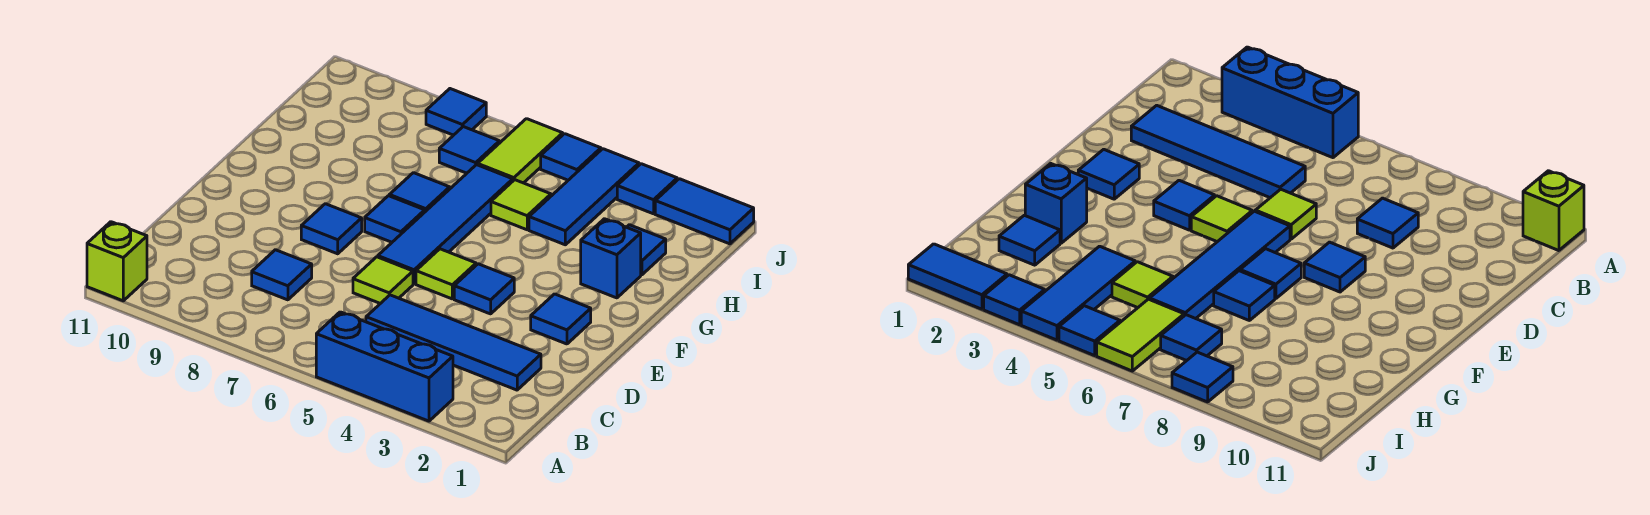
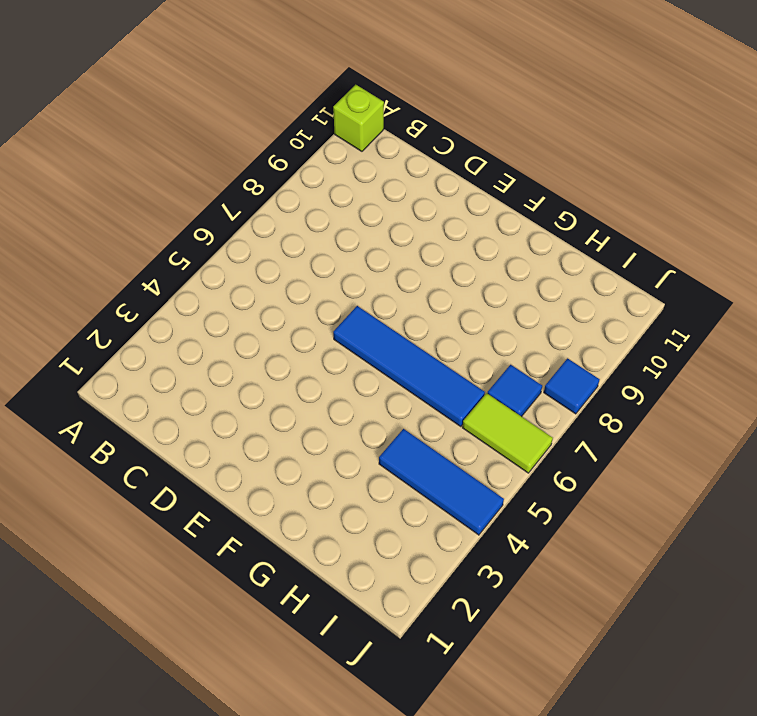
none -> blue 1x3 brick [316,312,453,421]
none -> blue 1x4 tile [366,295,541,390]
none -> blue 1x1 tile [252,250,312,300]

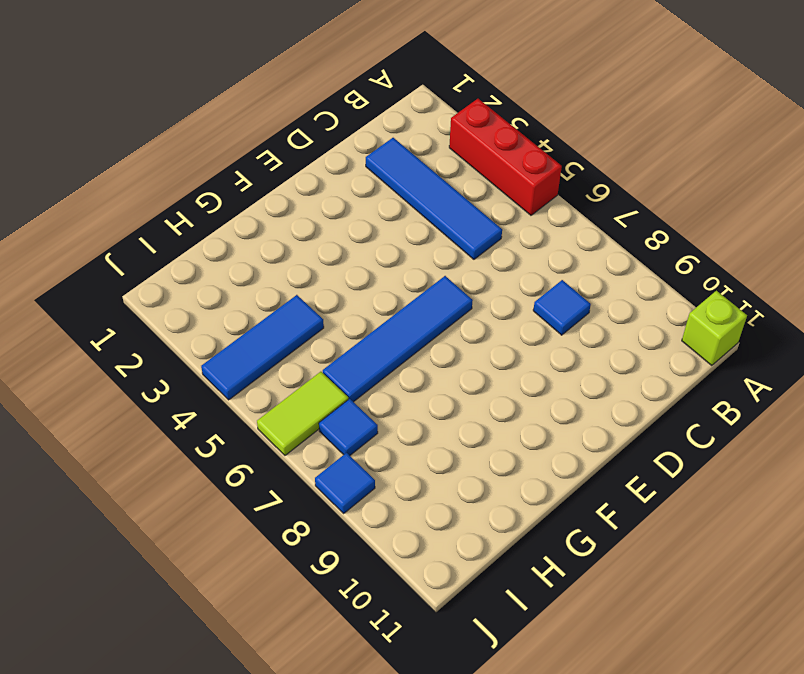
red 1x3 brick [449,99,562,215] -> blue 1x3 brick [316,312,453,421]
none -> lime 1x1 tile [353,257,413,304]
none -> blue 1x1 tile [531,294,591,344]
none -> blue 1x1 tile [454,264,514,314]

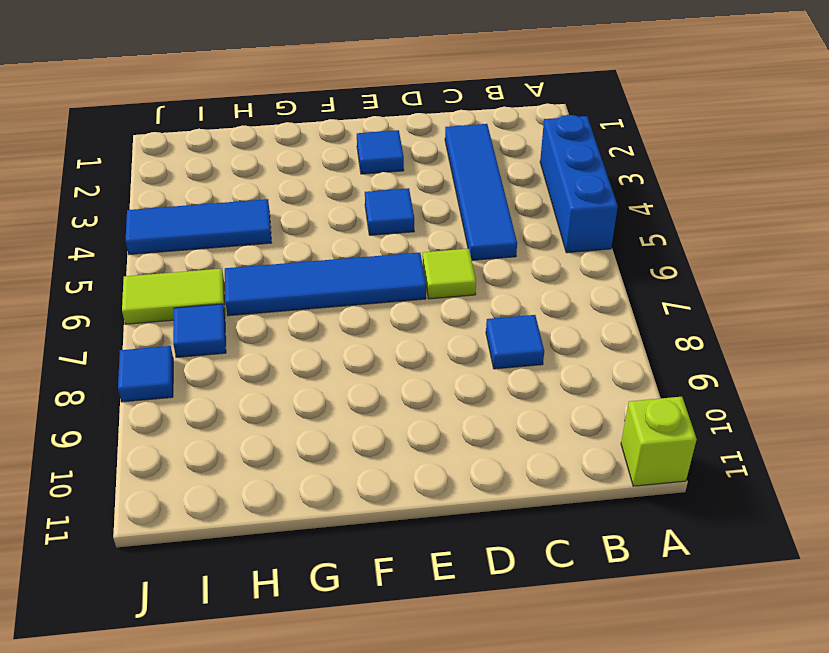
none -> lime 1x1 tile [416,249,476,299]
none -> blue 1x1 tile [301,204,362,254]
none -> blue 1x1 tile [365,196,425,242]

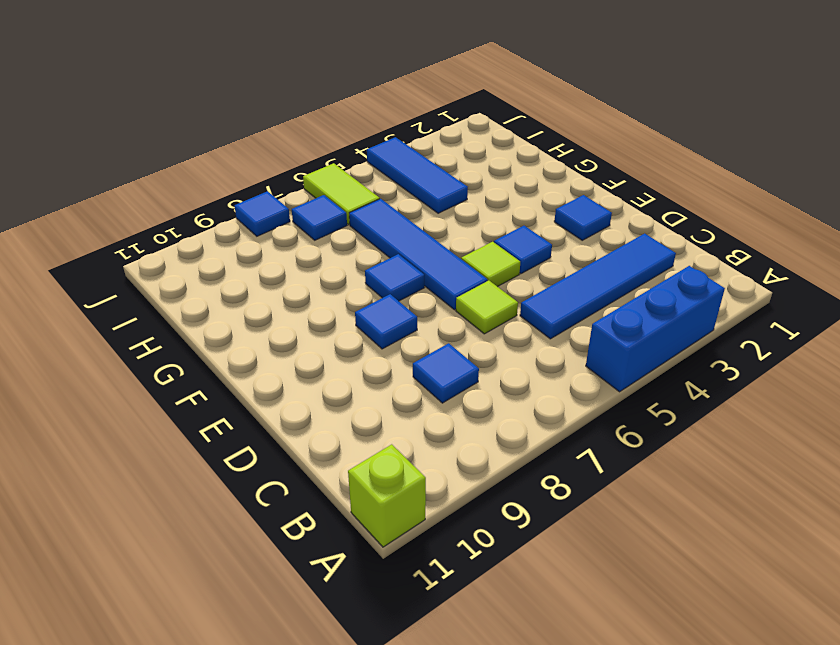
none -> blue 1x1 brick [581,219,641,298]
none -> blue 1x1 tile [389,173,450,212]
none -> blue 1x1 tile [627,225,666,275]

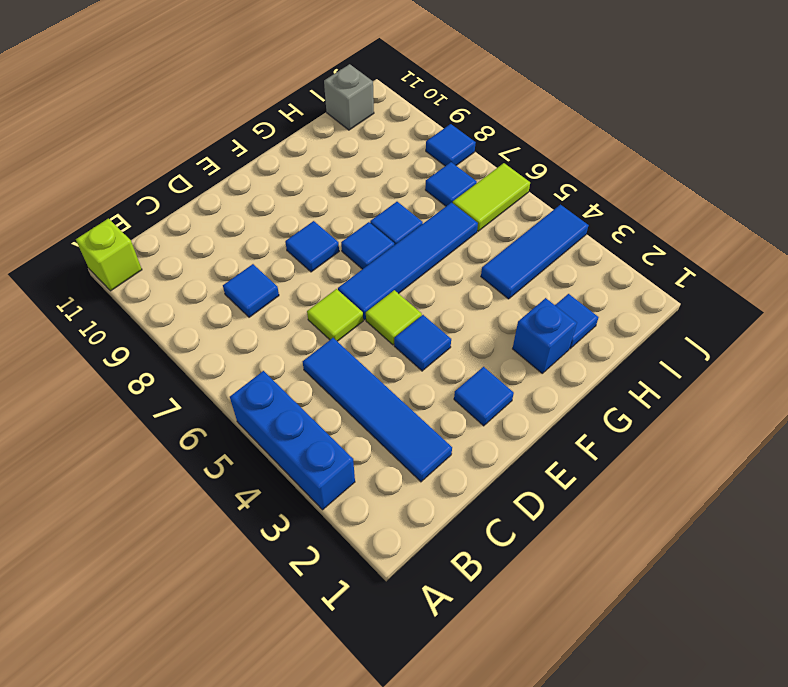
grey 1x1 brick [324,64,374,130] -> none
none -> lime 1x1 tile [491,180,551,230]
none -> blue 1x2 tile [655,179,754,244]
none -> blue 1x1 tile [617,164,677,214]

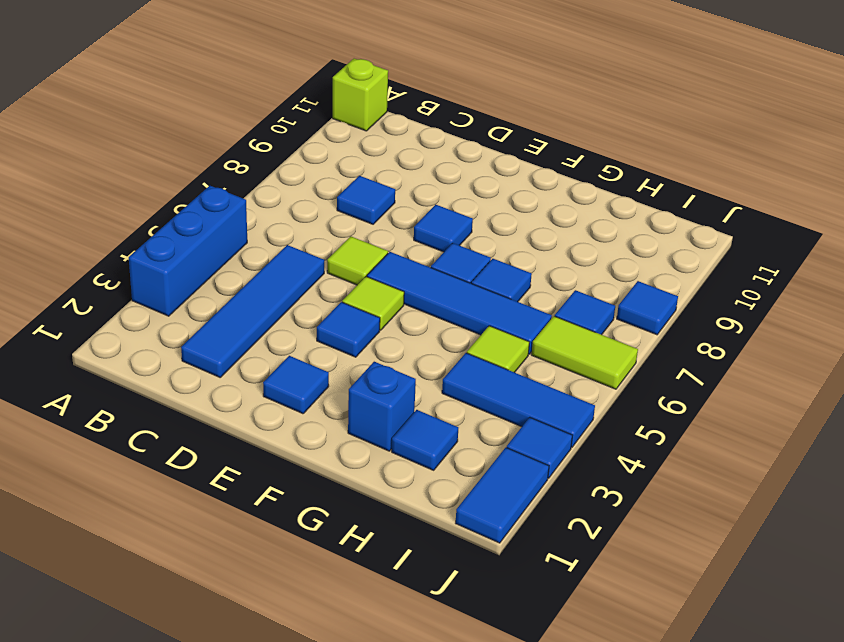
none -> blue 1x1 tile [541,134,601,180]

